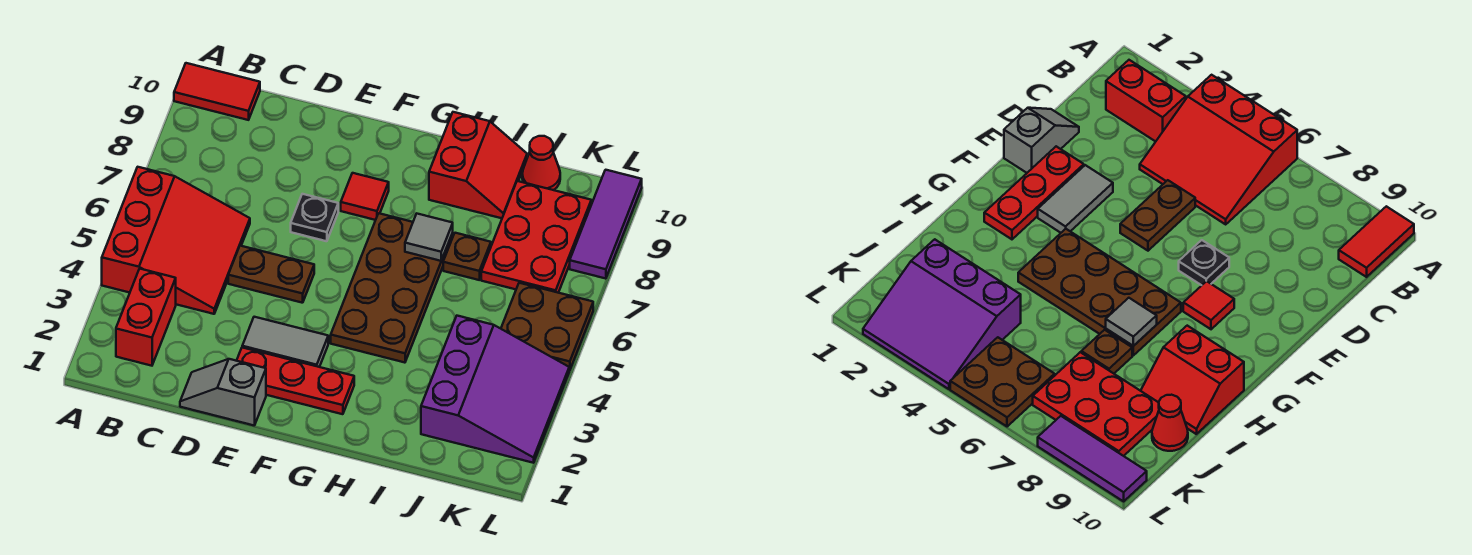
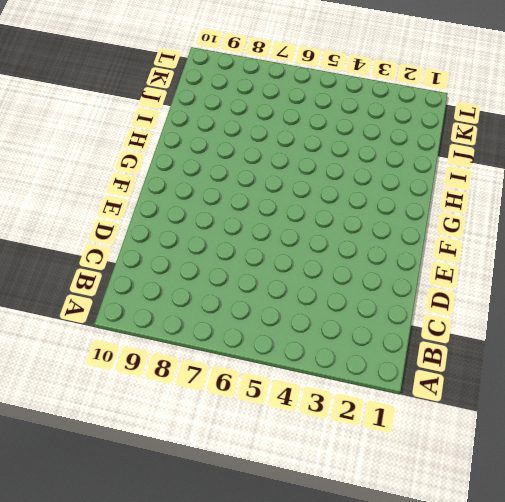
none -> red 3x3 slope [102,167,250,314]
none -> red 1x2 tile [174,63,260,120]
none -> red 1x2 brick [116,269,176,366]

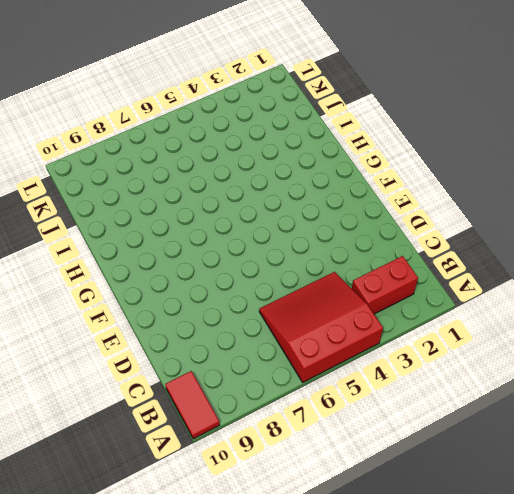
none -> grey 1x2 slope [180,359,266,425]
none -> brown 1x2 plate [228,246,314,303]
none -> red 1x3 plate [237,347,354,414]

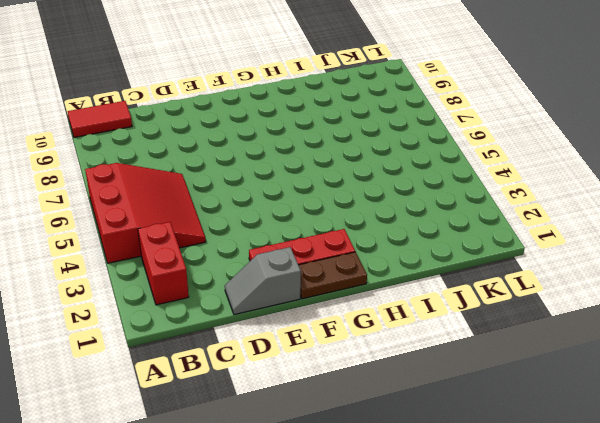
brown 1x2 plate [299,252,367,299] -> brown 1x2 plate moved to [228,246,314,303]
none -> grey 1x2 tile [242,317,328,367]
none -> black 1x1 plate [291,194,338,241]
none -> red 1x1 tile [341,173,389,220]

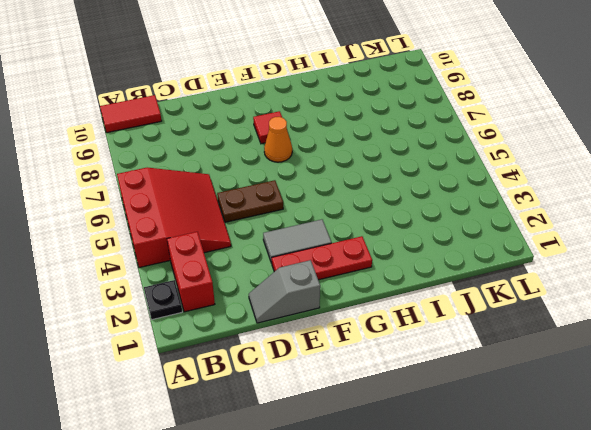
black 1x1 plate [144,280,182,320] -> black 1x1 plate moved to [291,194,338,241]
orange 1x1 cone [264,117,292,162] -> none
none -> brown 2x4 plate [331,213,453,363]
none -> red 2x2 slope [429,112,527,218]
none -> brown 1x1 plate [443,233,491,280]

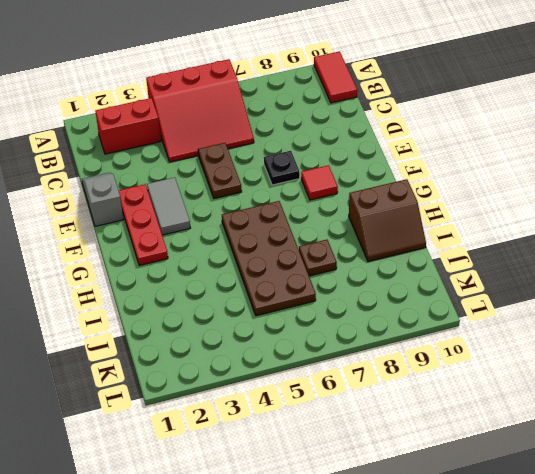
brown 2x4 plate [222,201,316,316] -> brown 2x4 plate turned to [331,213,453,363]
brown 2x2 slope [349,179,426,262] -> red 2x2 slope [429,112,527,218]
none -> purple 3x3 slope [421,316,569,463]
none -> red 2x3 plate [481,181,591,293]
none -> red 1x1 cone [522,136,560,190]

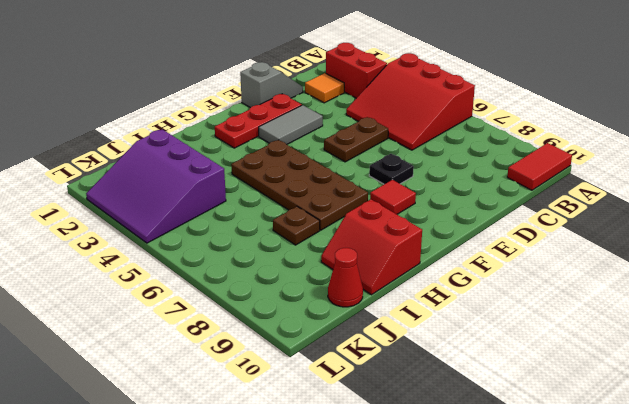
orange 1x1 tile [305,73,344,103] -> none
none -> red 2x3 plate [481,181,591,293]
none -> brown 2x2 plate [501,283,593,371]
none -> purple 1x3 tile [570,170,642,279]

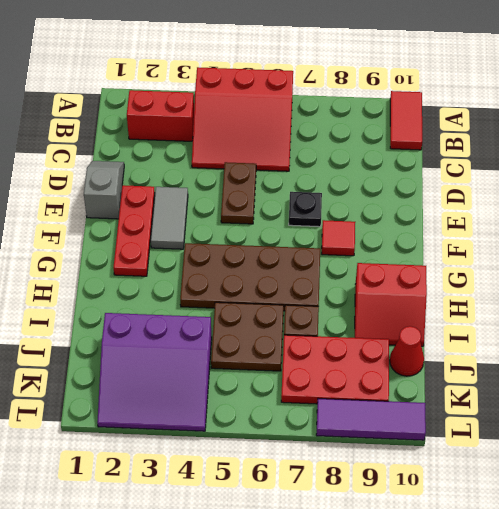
brown 2x2 plate [211,302,284,371] -> brown 2x2 plate moved to [501,283,593,371]
none -> grey 1x1 tile [405,214,453,261]

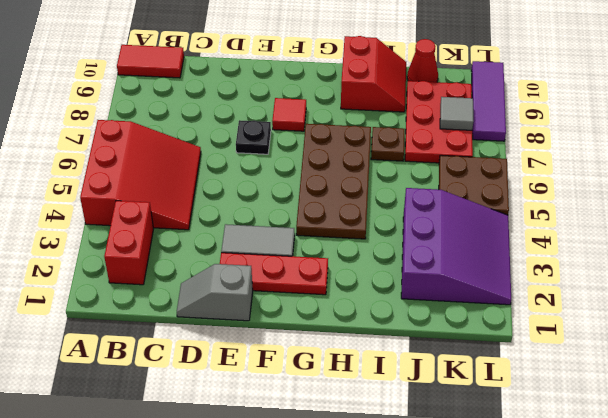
grey 1x1 tile [440,97,474,130] -> grey 1x1 tile moved to [405,214,453,261]
none -> brown 1x2 plate [228,246,314,303]

